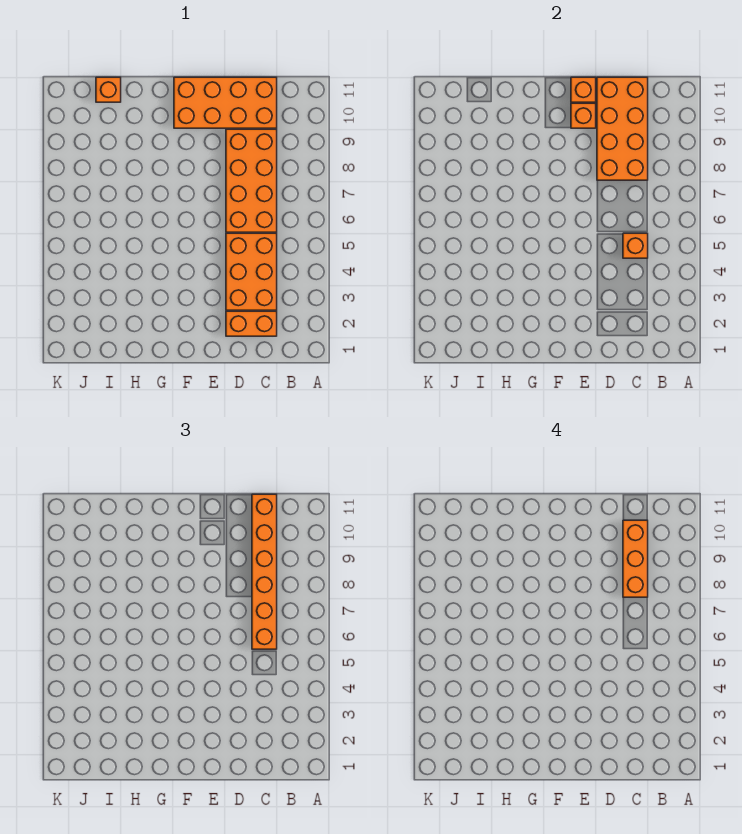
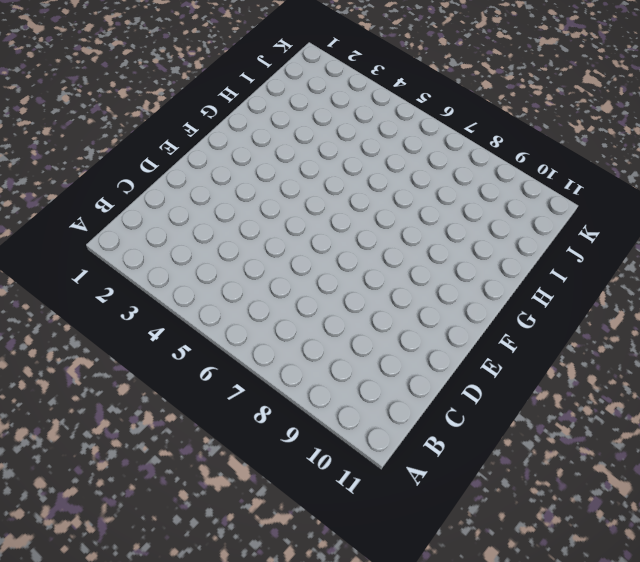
none -> orange 1x2 brick [226,311,277,336]
none -> orange 2x3 brick [226,233,277,310]

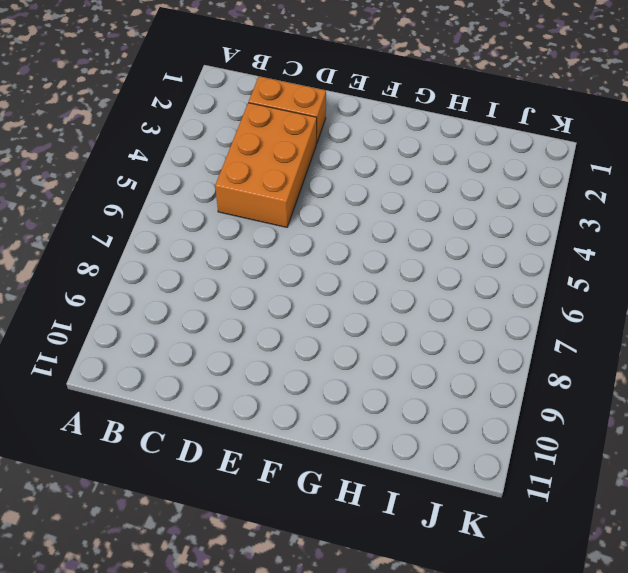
none -> orange 2x4 brick [226,129,277,232]
none -> orange 2x4 brick [174,77,277,128]

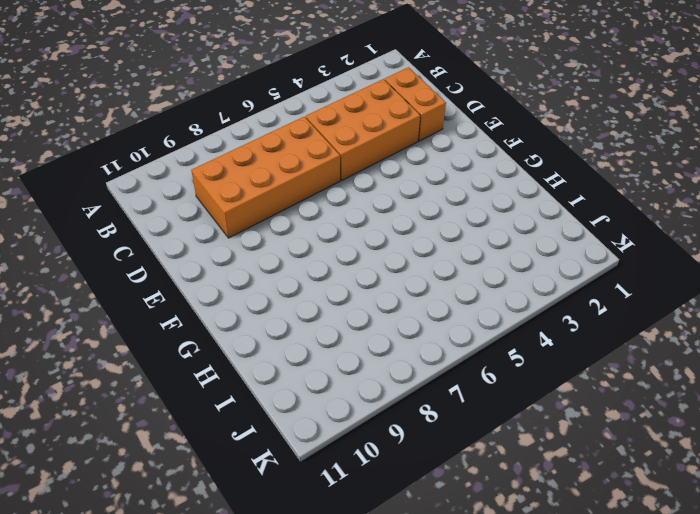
none -> orange 2x4 brick [174,77,277,128]
none -> orange 1x1 brick [96,77,121,102]

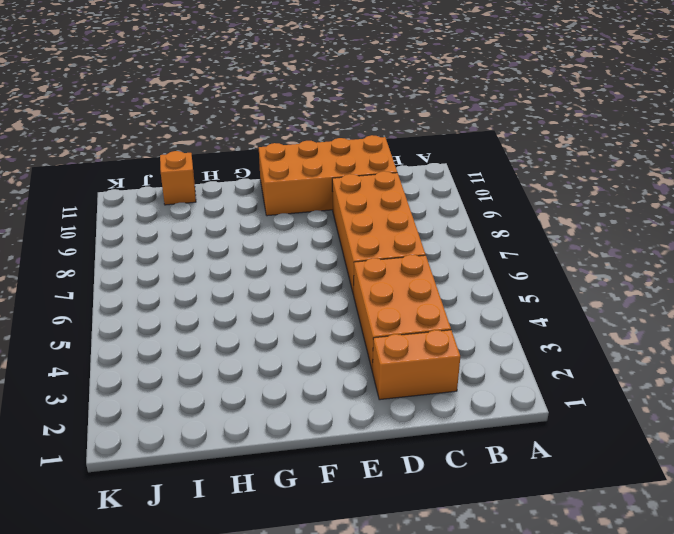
none -> orange 1x1 brick [623,233,648,258]
none -> orange 2x4 brick [597,77,648,180]

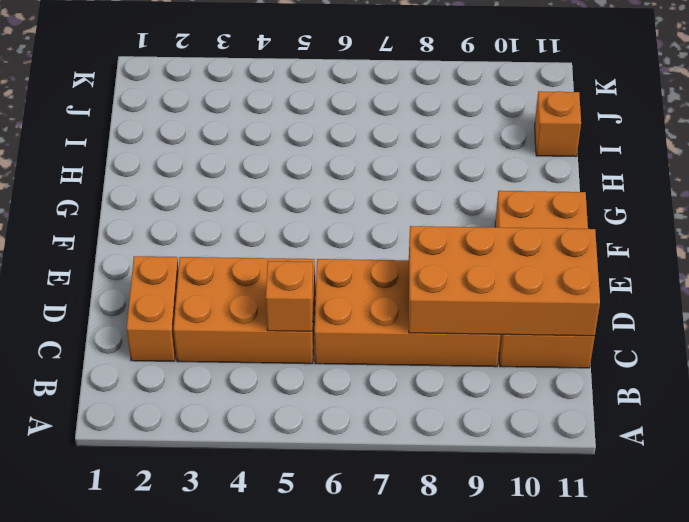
none -> orange 1x1 brick [571,103,596,128]
none -> orange 1x1 brick [571,77,596,102]

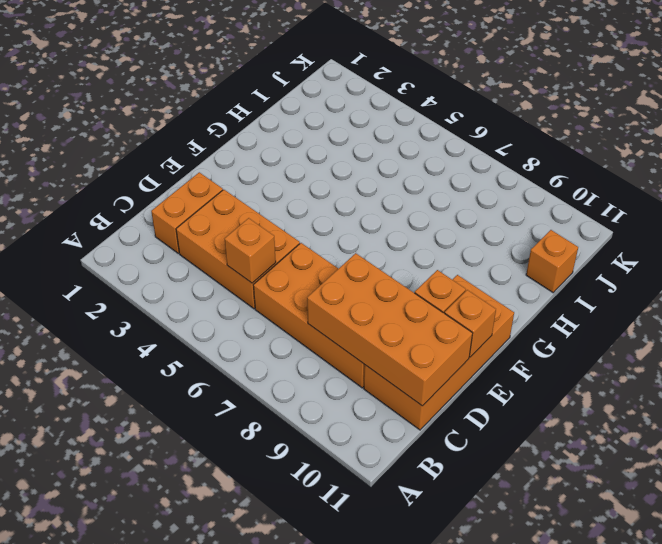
none -> orange 1x6 brick [252,494,277,649]
none -> orange 1x3 brick [623,520,648,597]

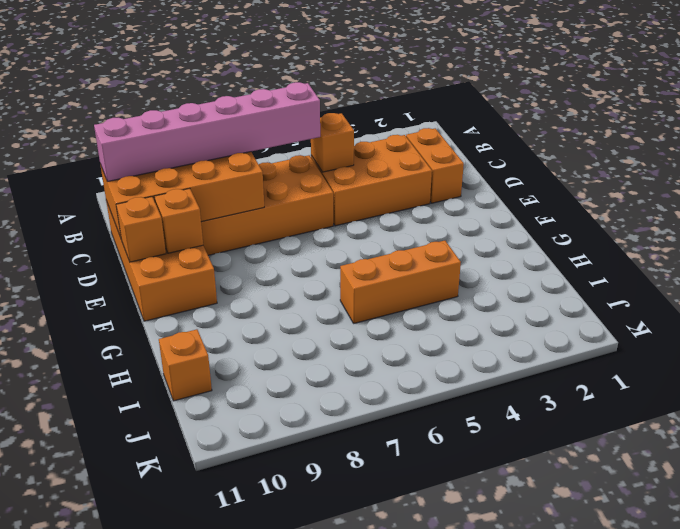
pink 1x6 brick [94,82,320,182] -> orange 1x6 brick [252,494,277,649]
orange 1x3 brick [340,241,461,323] -> orange 1x3 brick moved to [623,520,648,597]

